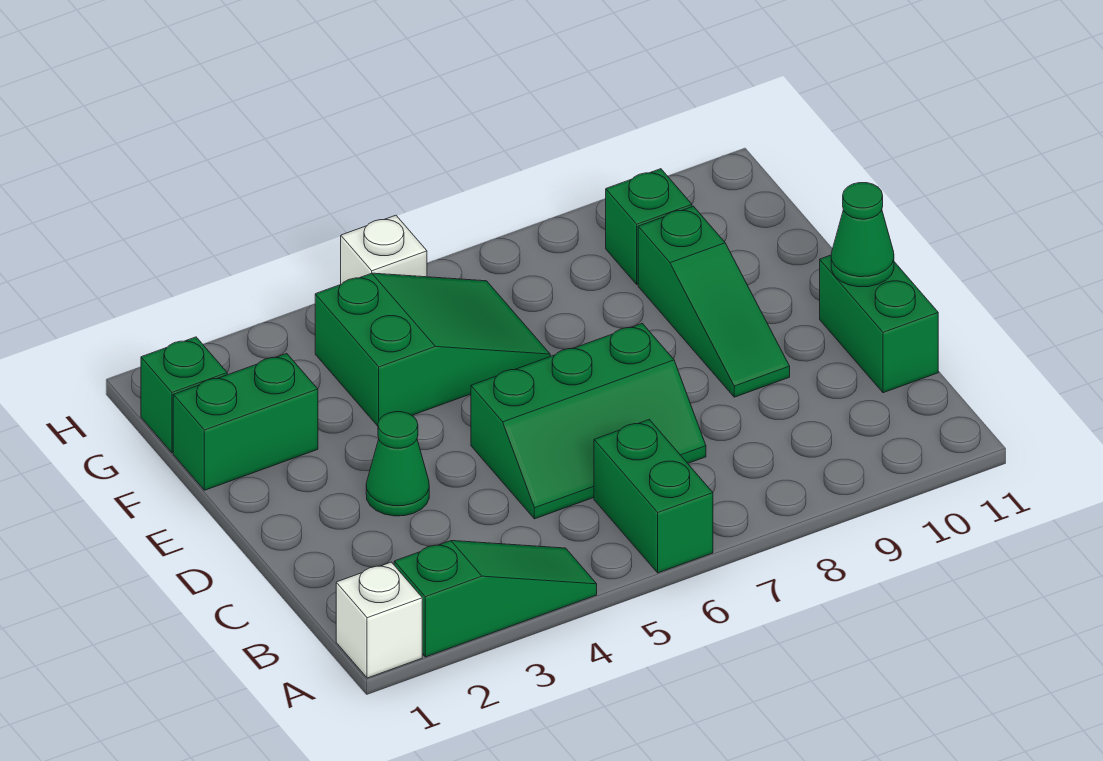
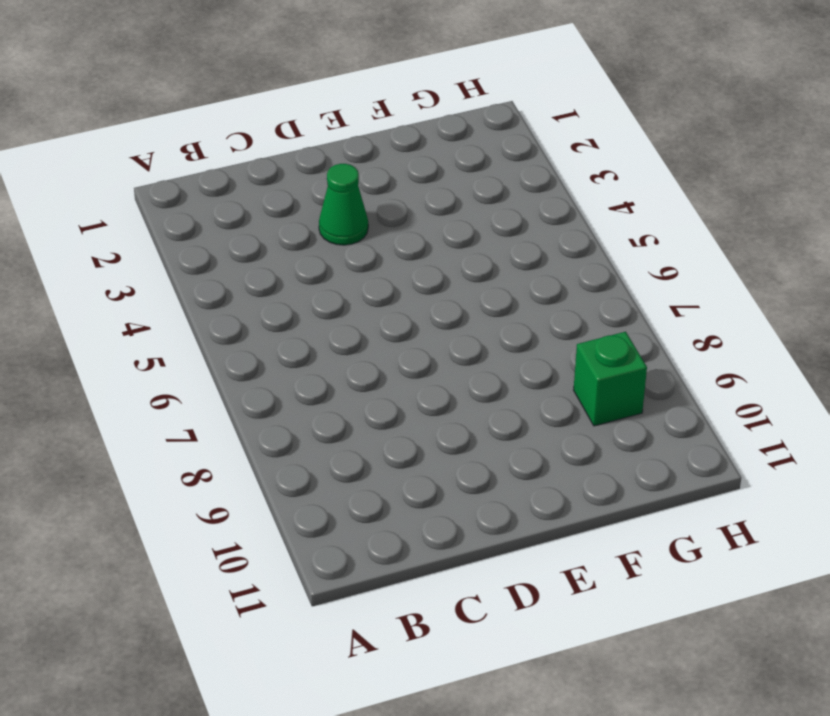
none -> white 1x1 brick [336,562,422,678]
none -> green 1x3 slope [394,541,597,657]
none -> green 1x2 brick [594,420,713,573]

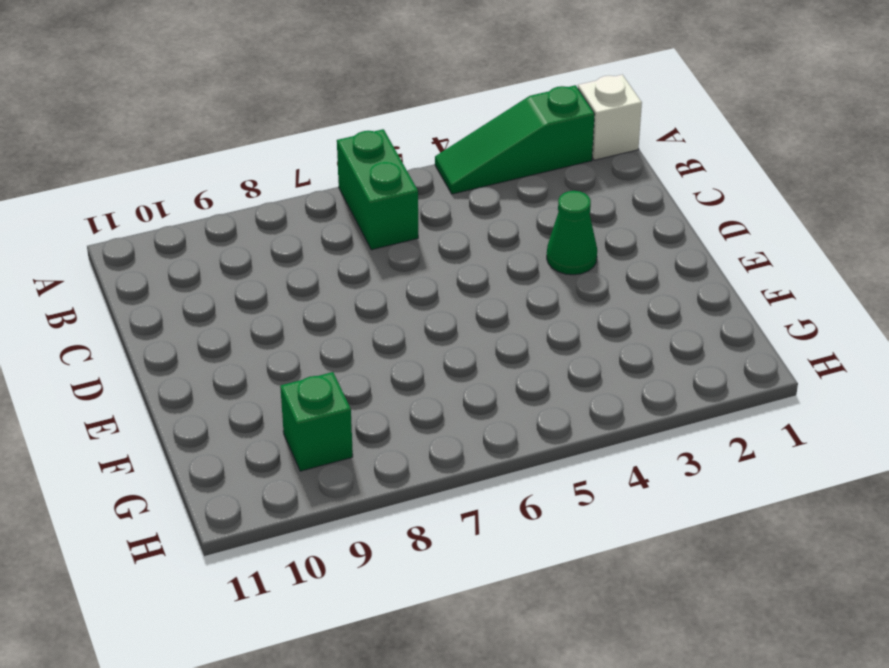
none -> green 2x3 slope [471,323,706,519]
none -> green 1x2 brick [820,255,938,393]
none -> green 1x3 slope [638,206,790,397]

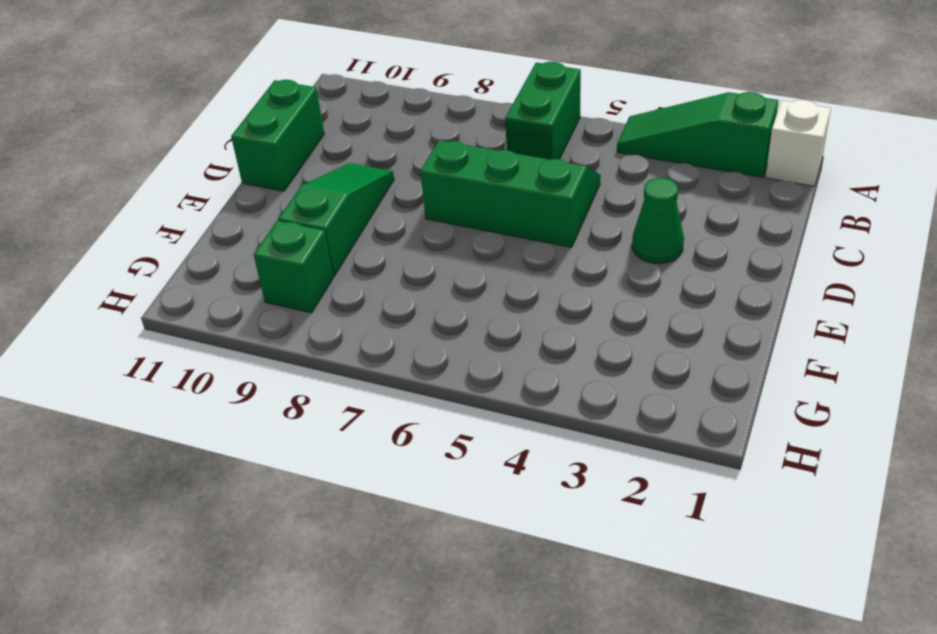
none -> green 1x2 brick [173,353,318,490]
none -> green 2x3 slope [315,273,550,426]
none -> green 1x1 brick [141,337,227,453]

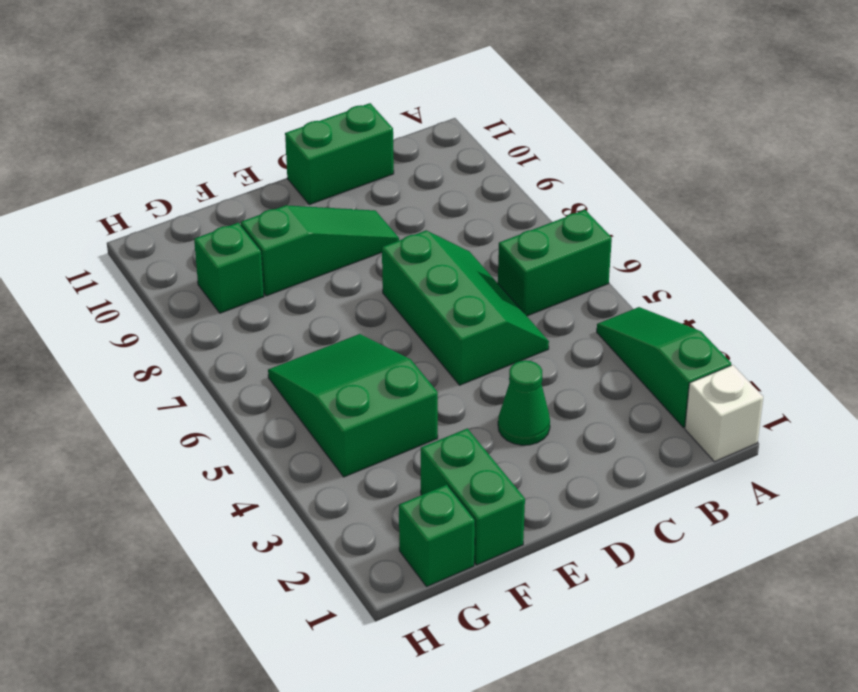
none -> white 1x1 brick [341,215,427,284]
none -> green 1x1 cone [831,183,894,287]

